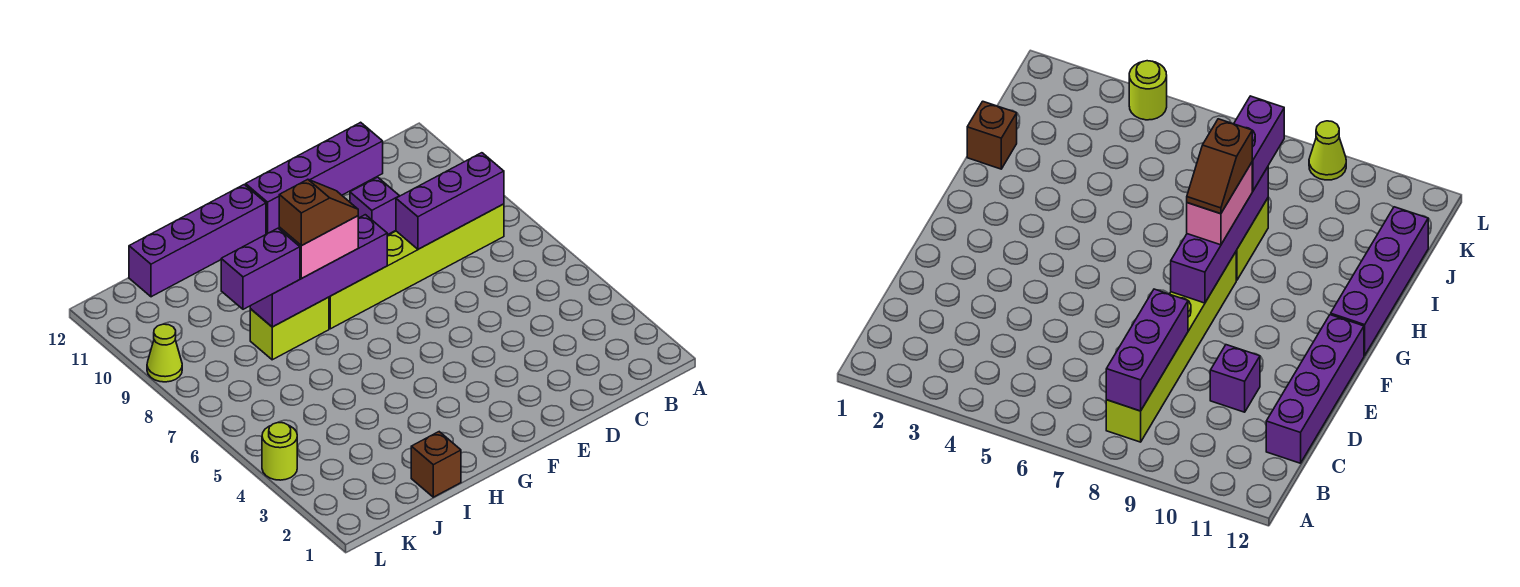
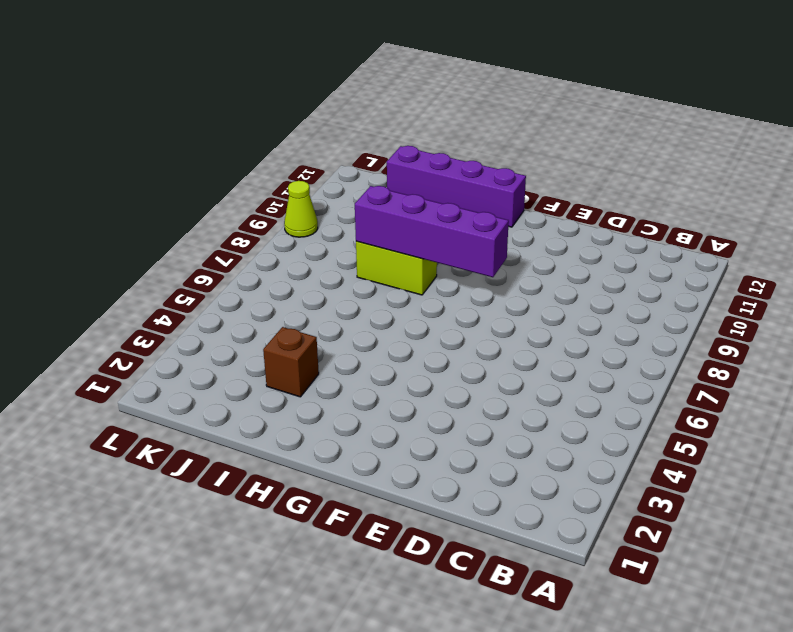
brown 1x1 brick [263,327,319,397] -> brown 1x1 brick moved to [411,432,461,497]
none -> lime 1x6 brick [329,204,504,329]
none -> purple 1x4 brick [246,122,383,234]
none -> purple 1x1 brick [350,177,399,235]

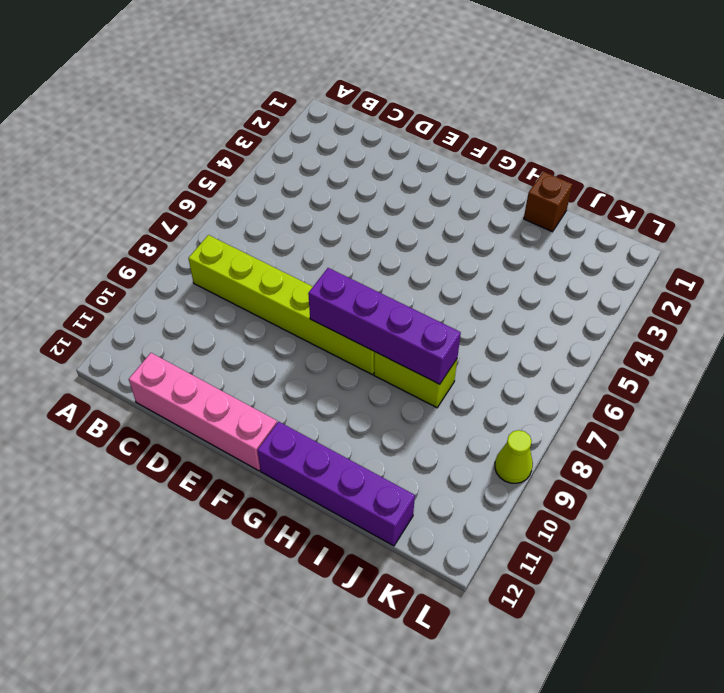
pink 1x4 brick [129,353,277,471] -> purple 1x4 brick [246,122,383,234]
none -> purple 1x1 brick [350,177,399,235]
none -> lime 1x1 round brick [262,422,297,480]
none -> purple 1x3 brick [396,153,504,249]

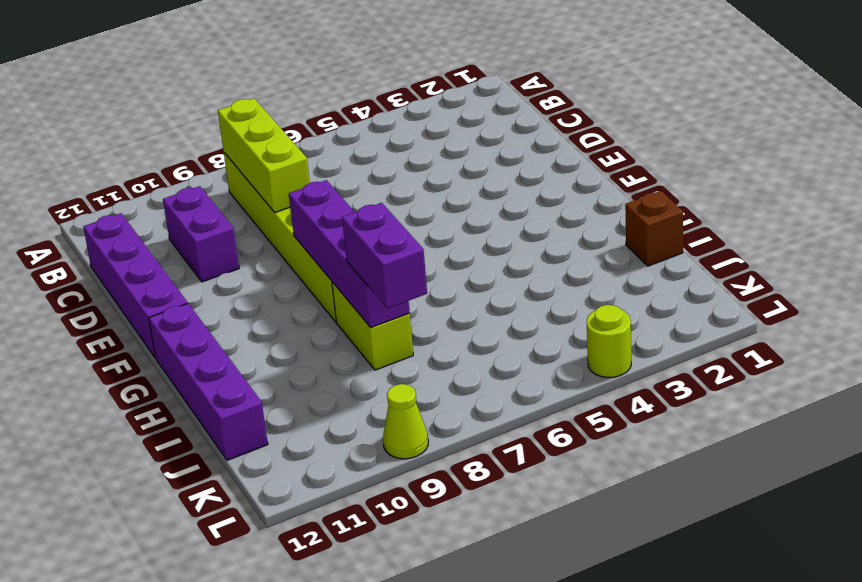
lime 1x3 brick [218,98,310,212] -> purple 1x3 brick [396,153,504,249]
purple 1x2 brick [163,186,239,282] -> purple 1x1 brick [350,177,399,235]
none -> pink 1x2 brick [279,216,358,278]
none -> brown 1x2 slope [279,179,358,246]

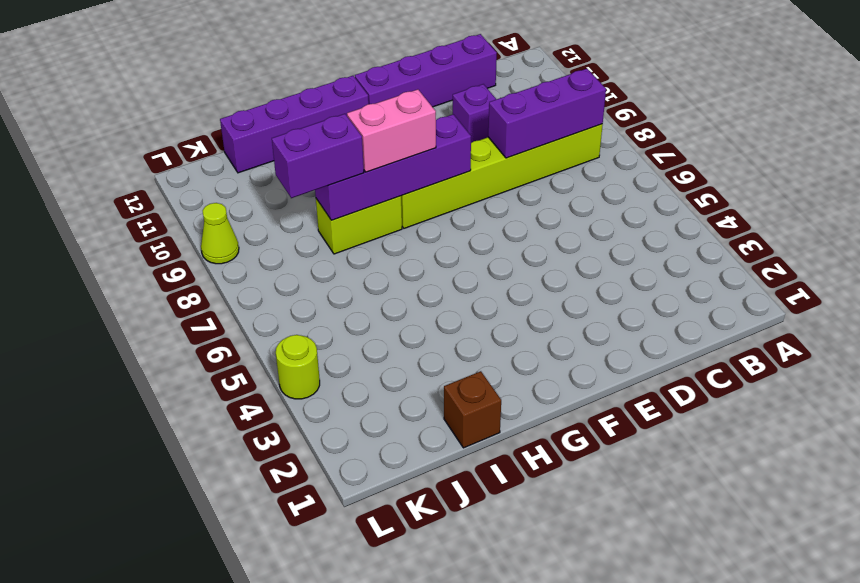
none -> brown 1x2 slope [279,179,358,246]

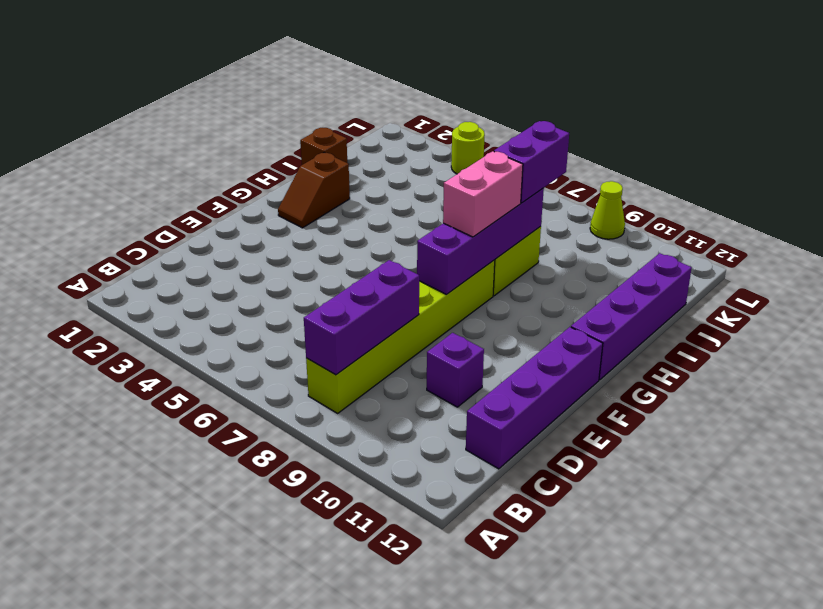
brown 1x2 slope [278,152,350,228] -> brown 1x2 slope moved to [279,179,358,246]

